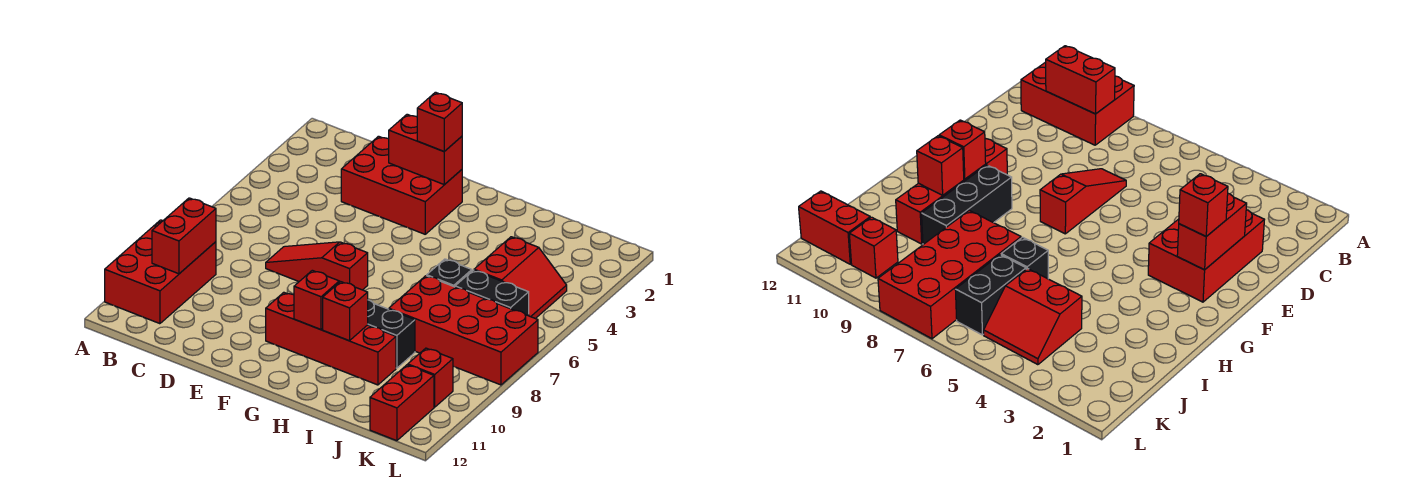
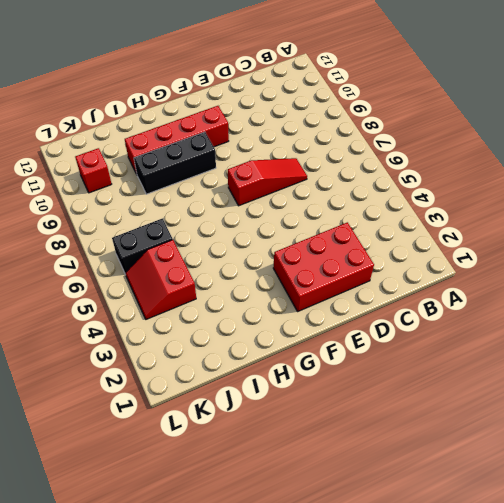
none -> red 2x3 brick [105,220,216,324]
none -> black 1x1 brick [427,259,472,287]
none -> red 2x4 brick [389,276,538,385]

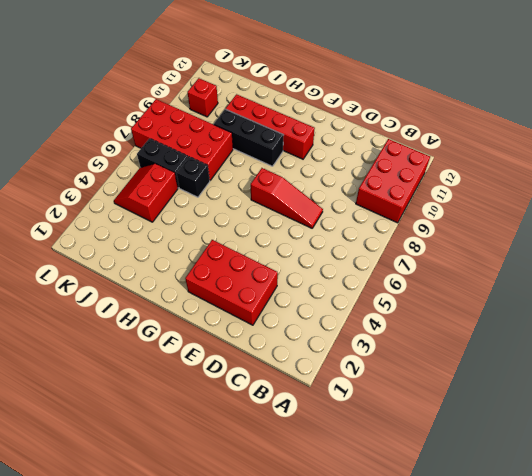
none -> red 1x2 brick [370,365,434,441]
none -> red 1x2 brick [152,198,216,274]
none -> red 1x2 brick [389,114,462,185]

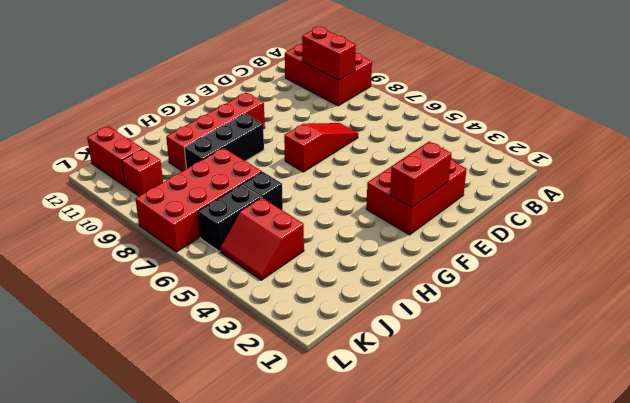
none -> red 1x1 brick [294,270,339,330]
none -> red 1x1 brick [323,282,368,341]
none -> red 1x1 brick [417,92,462,151]

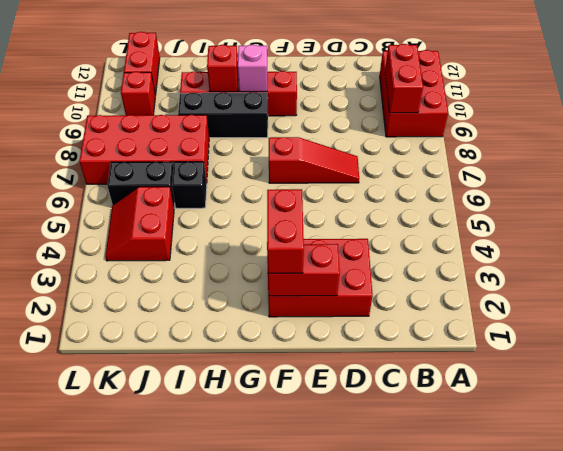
red 1x2 brick [267,189,304,273] -> red 1x1 brick [417,92,462,151]
pink 1x1 brick [238,45,267,92] -> red 1x1 brick [294,270,339,330]

